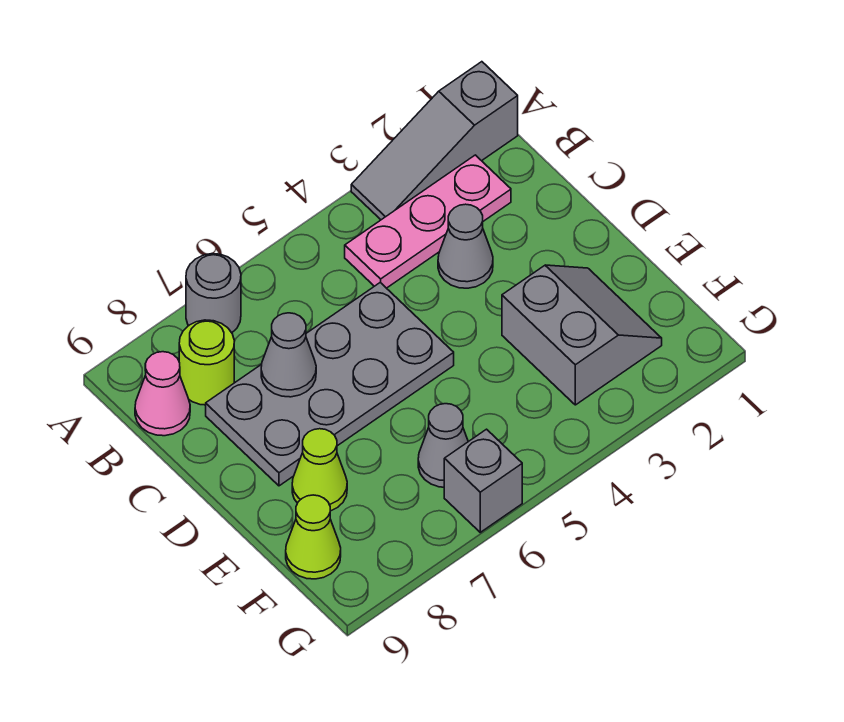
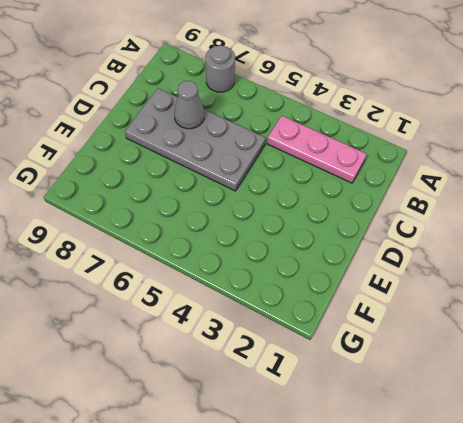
none -> grey 1x3 slope [351,62,518,220]
none -> lime 1x1 round brick [179,320,234,405]
none -> pink 1x1 cone [135,352,190,436]

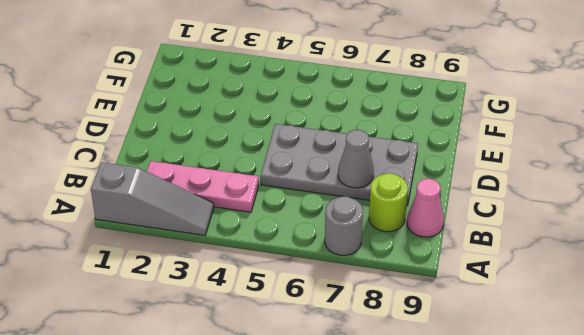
none -> grey 1x1 cone [438,204,493,288]
none -> grey 2x2 slope [502,265,662,405]
none -> lime 1x1 cone [292,429,347,511]

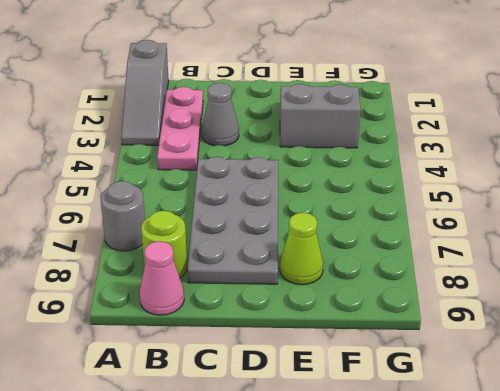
none -> grey 1x1 cone [418,404,468,487]
none -> lime 1x1 cone [286,495,341,579]
none -> grey 1x1 brick [444,429,522,532]

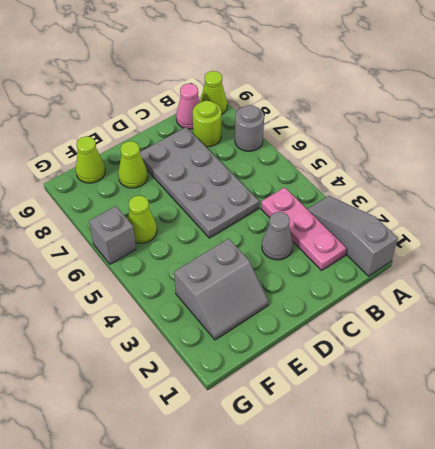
lime 1x1 cone [200,71,227,115] -> none
lime 1x1 cone [128,196,157,243] -> grey 1x1 cone [418,404,468,487]
none -> grey 1x1 cone [261,313,316,397]

